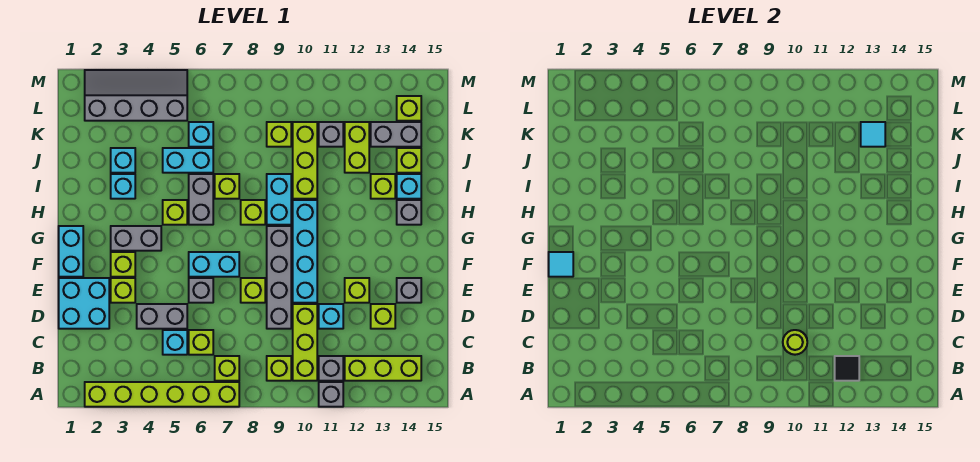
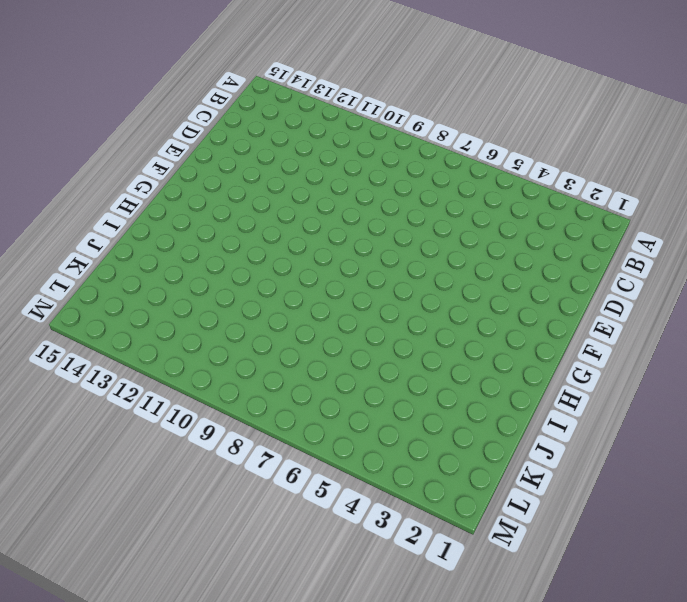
none -> lime 1x6 brick [85,382,239,407]
none -> grey 1x1 brick [319,382,343,407]
none -> lime 1x1 brick [215,356,239,381]
none -> lime 1x1 brick [267,356,291,381]

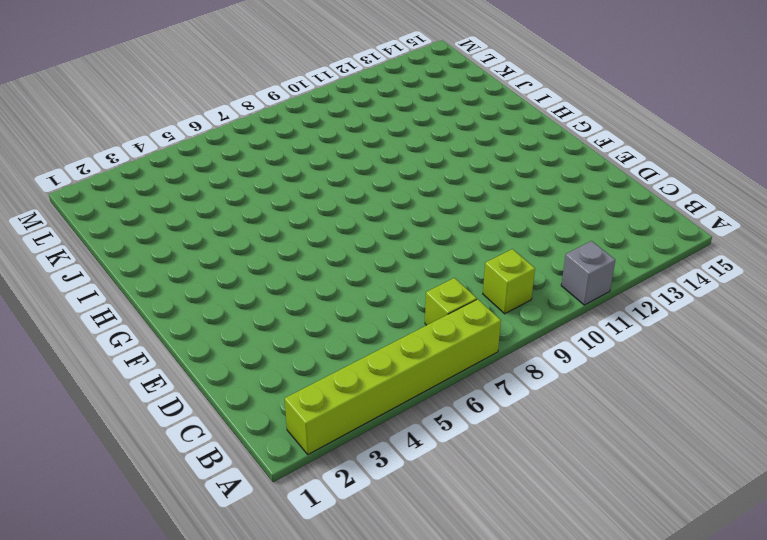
none -> lime 1x3 brick [293,304,317,381]
none -> grey 1x1 brick [319,356,343,381]
none -> lime 1x3 brick [345,356,421,381]
none -> cyan 1x1 brick [163,330,187,355]

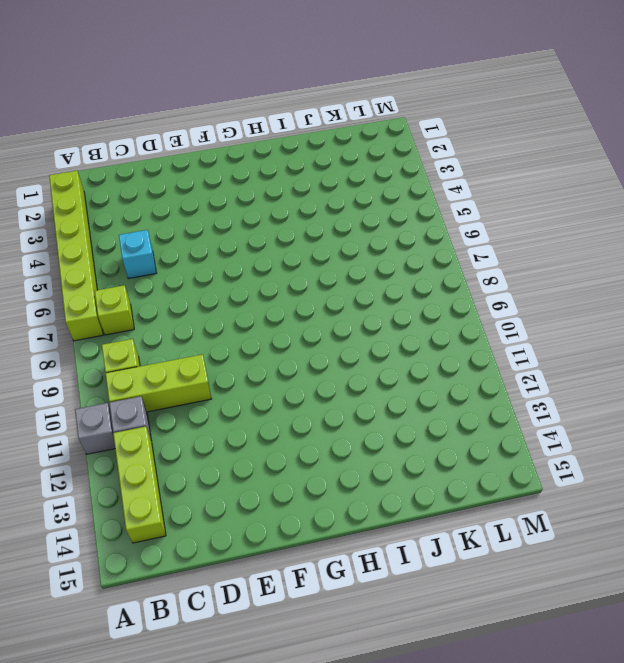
none -> lime 1x1 brick [189,330,213,355]
none -> cyan 2x2 brick [59,278,109,329]
none -> grey 1x2 brick [137,304,187,329]
none -> grey 1x4 brick [267,226,291,329]

